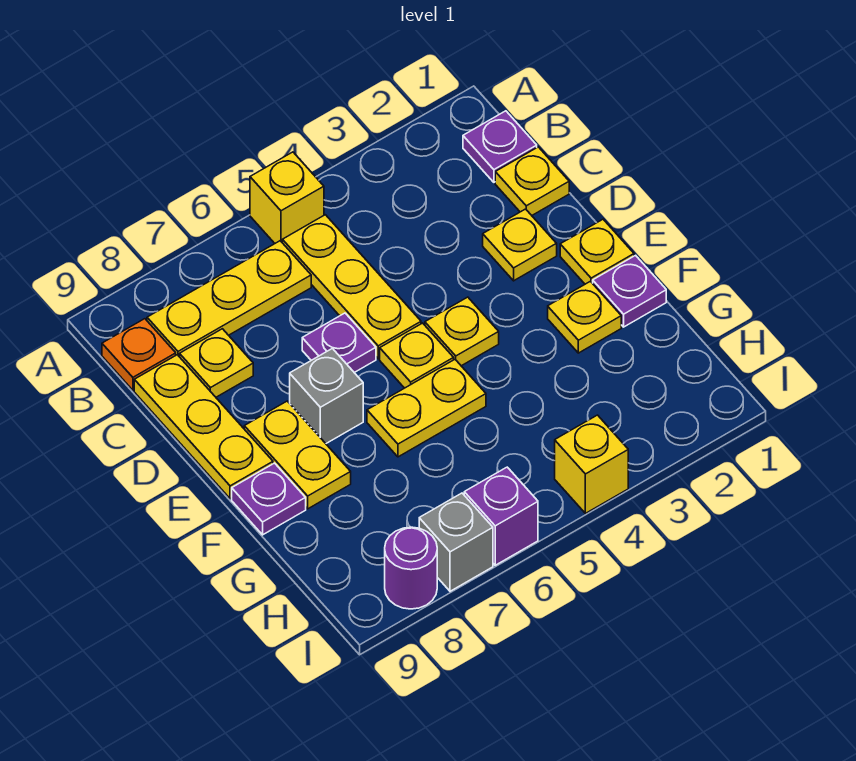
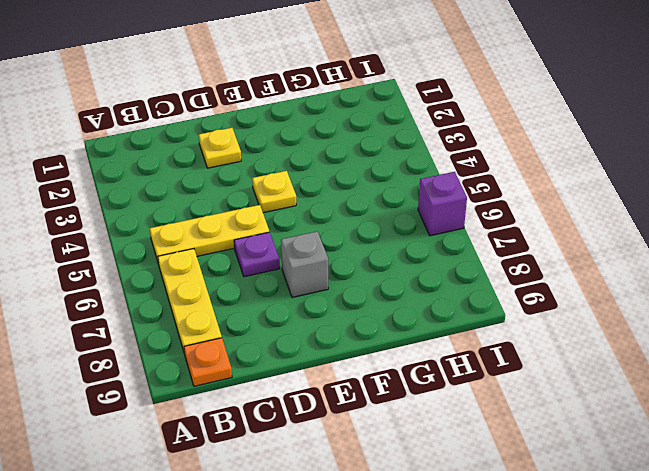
none -> yellow 1x1 brick [250,152,324,243]
none -> purple 1x1 plate [463,111,537,182]
none -> yellow 1x1 plate [495,147,569,215]

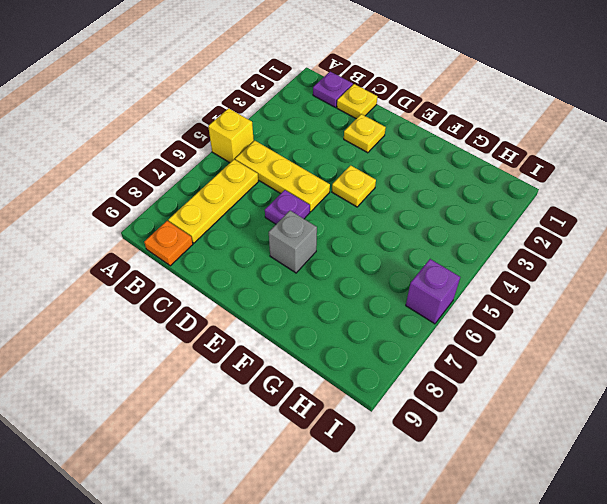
none -> yellow 1x1 plate [180,329,253,397]
none -> yellow 1x3 plate [134,355,273,499]
none -> yellow 1x1 plate [560,219,634,284]

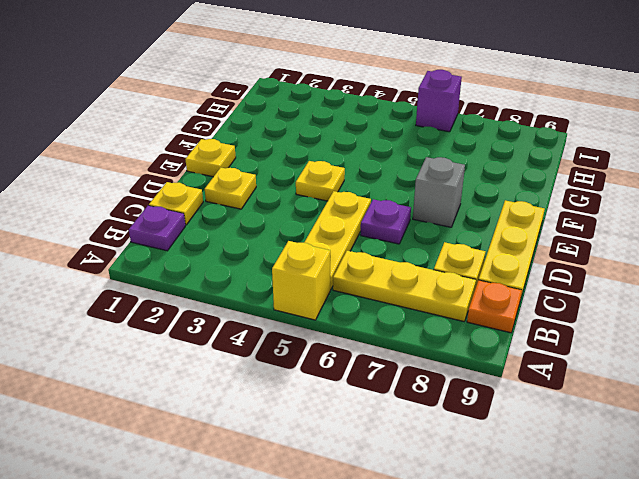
none -> yellow 1x1 plate [380,323,454,388]
none -> yellow 1x2 plate [244,401,351,509]
none -> purple 1x1 plate [593,255,666,327]

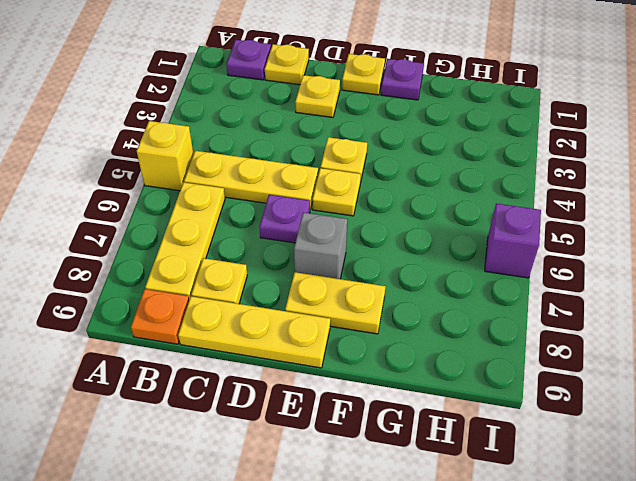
none -> yellow 1x1 plate [548,281,621,353]
none -> yellow 1x2 plate [367,360,486,457]
none -> purple 1x1 plate [232,463,306,535]

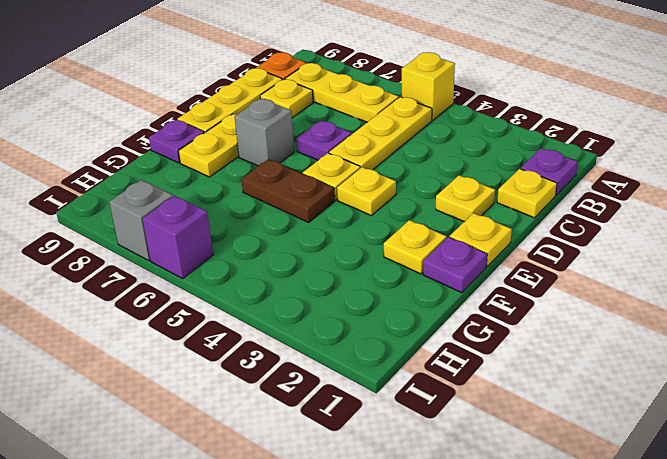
brown 1x2 plate [241,159,335,222] -> yellow 1x2 plate [367,360,486,457]
none -> yellow 1x1 brick [555,415,628,513]
none -> purple 1x1 round brick [385,527,437,609]

